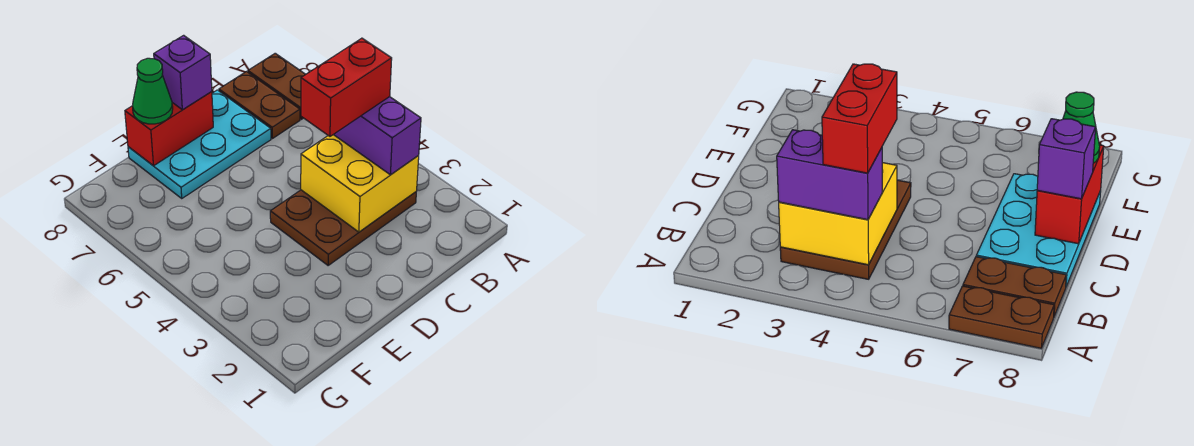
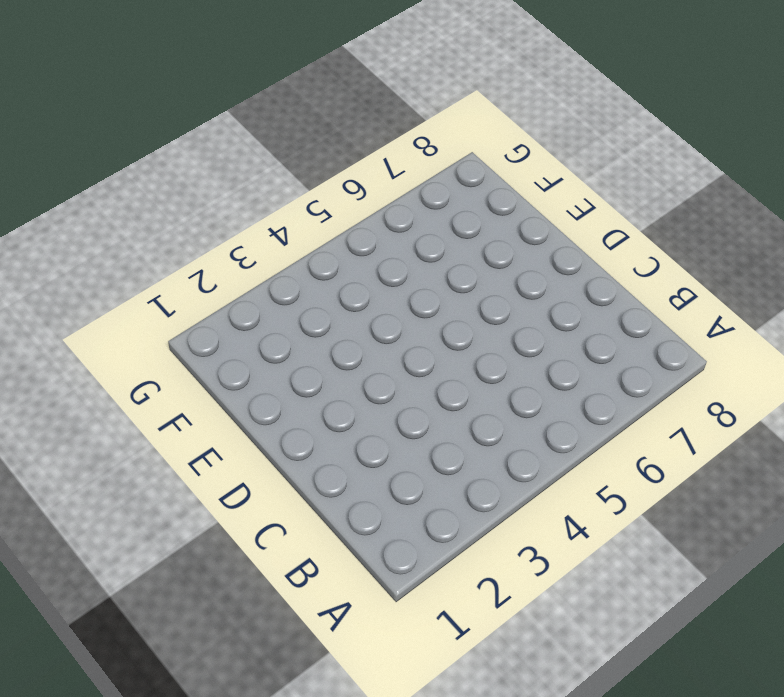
none -> brown 1x2 plate [248,53,306,119]
none -> brown 2x3 plate [270,190,416,265]

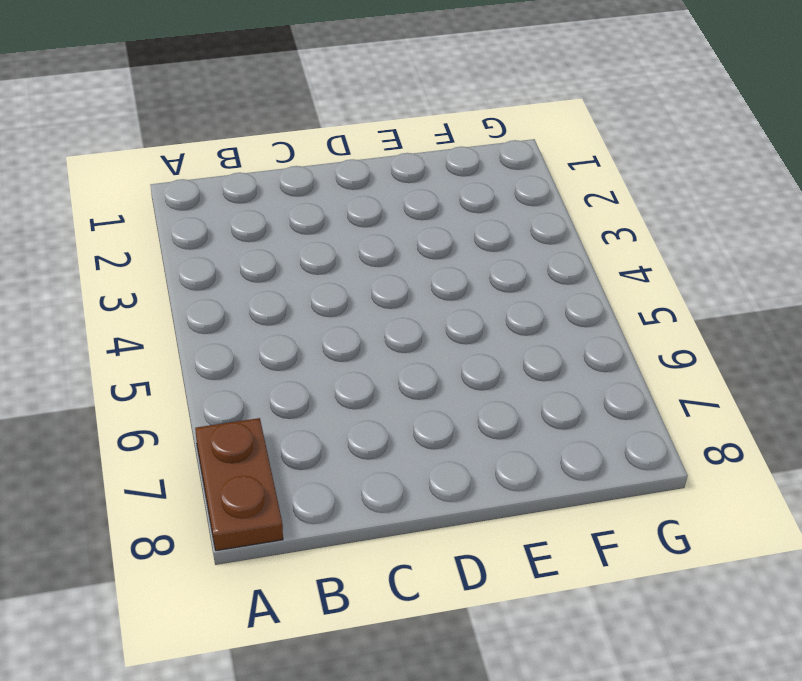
none -> brown 2x3 plate [270,190,416,265]
none -> brown 1x2 plate [219,72,300,139]

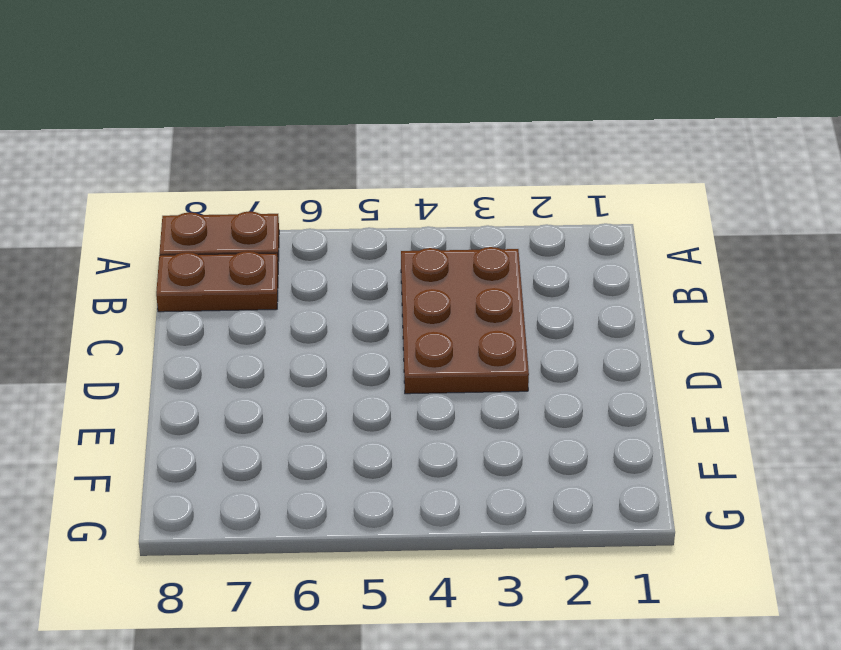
none -> cyan 2x3 plate [128,90,271,198]
none -> yellow 2x2 brick [301,135,419,232]

